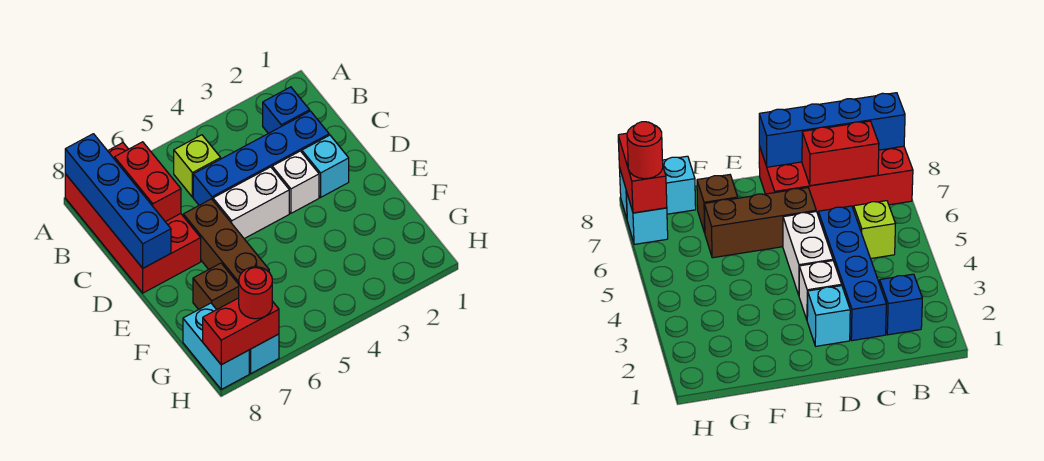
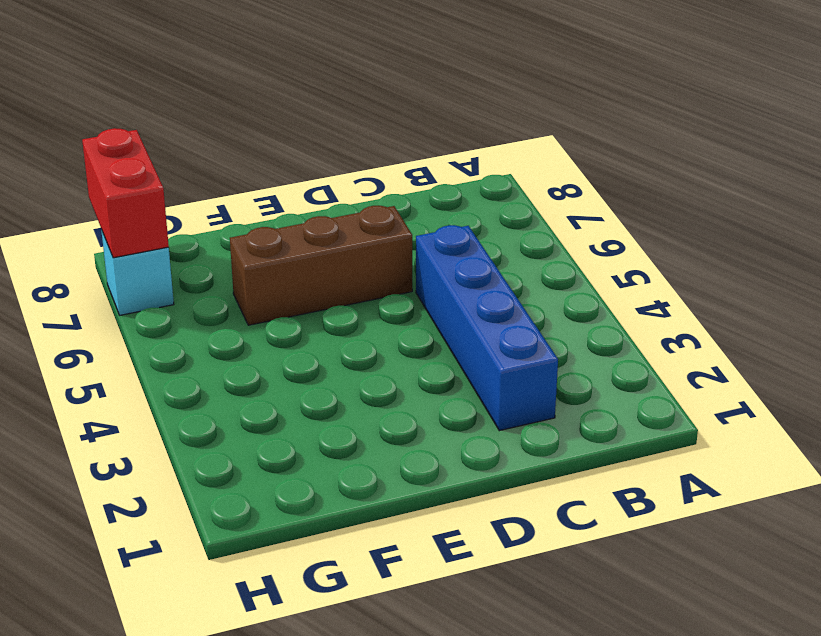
none -> red 2x4 brick [65,143,201,293]
none -> blue 1x1 brick [263,87,310,133]
none -> lime 1x1 brick [174,135,221,197]

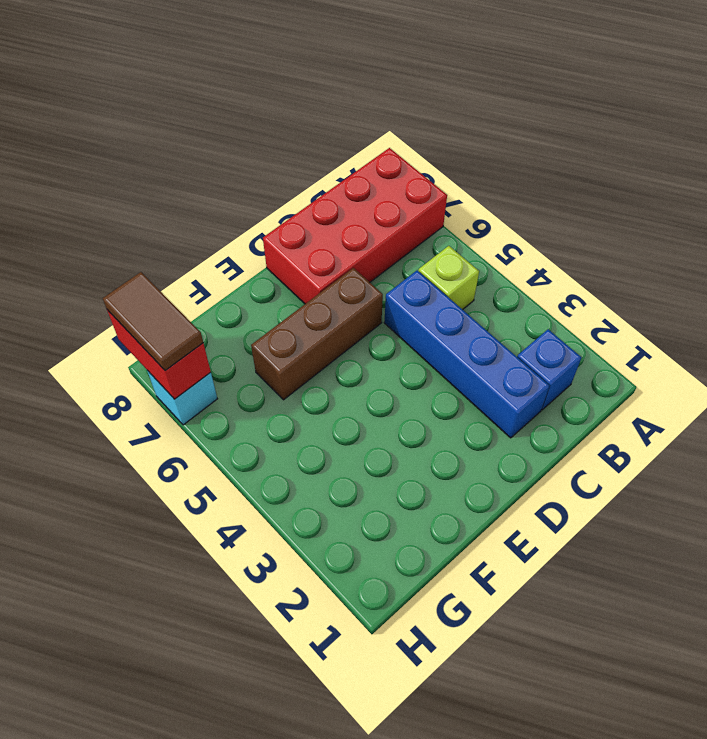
brown 1x2 tile [103,272,203,370] -> red 1x1 round brick [239,267,272,319]
none -> cyan 1x1 brick [302,135,349,197]
none -> white 1x1 brick [272,151,319,213]
none -> white 1x2 brick [213,167,289,239]

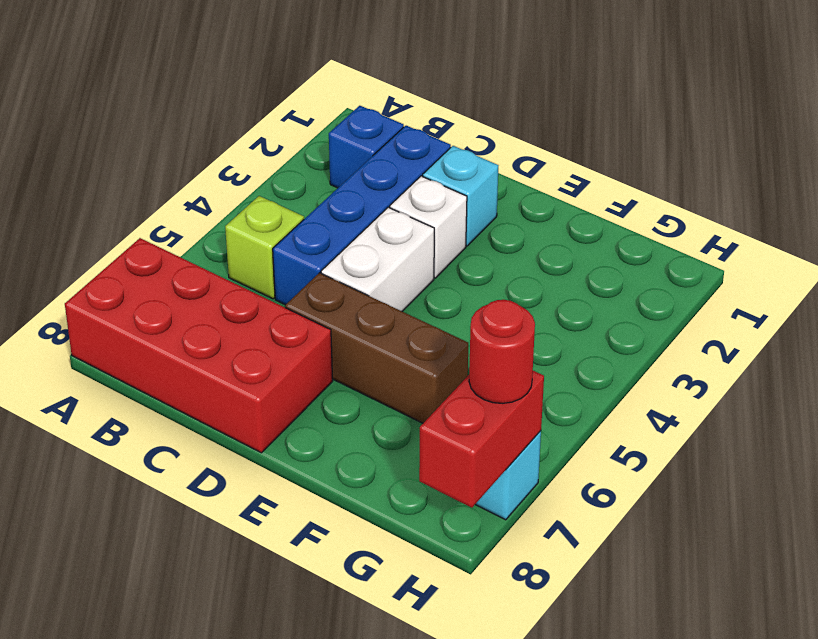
none -> brown 1x1 brick [193,263,239,310]
none -> cyan 1x2 brick [183,303,249,389]
none -> blue 1x4 brick [65,134,171,268]

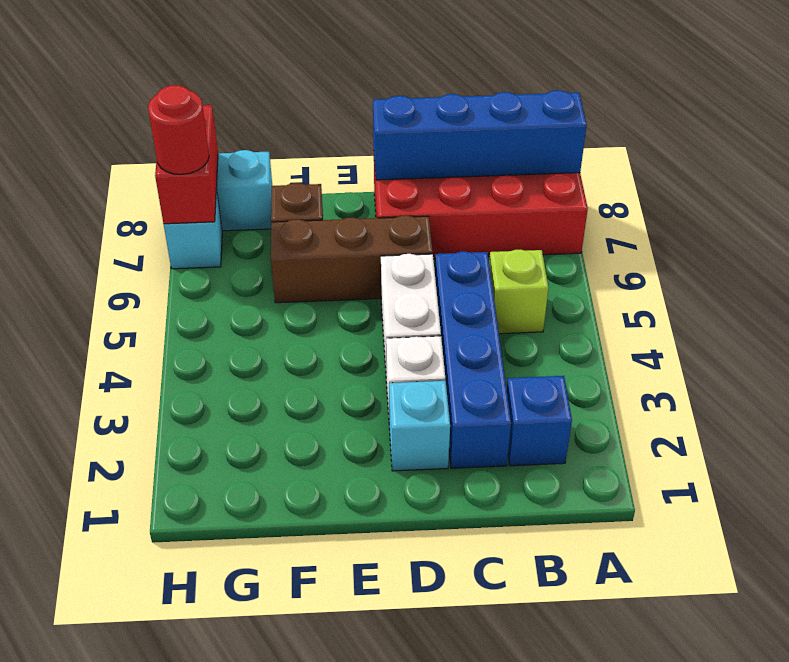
none -> red 1x2 brick [115,142,181,222]

